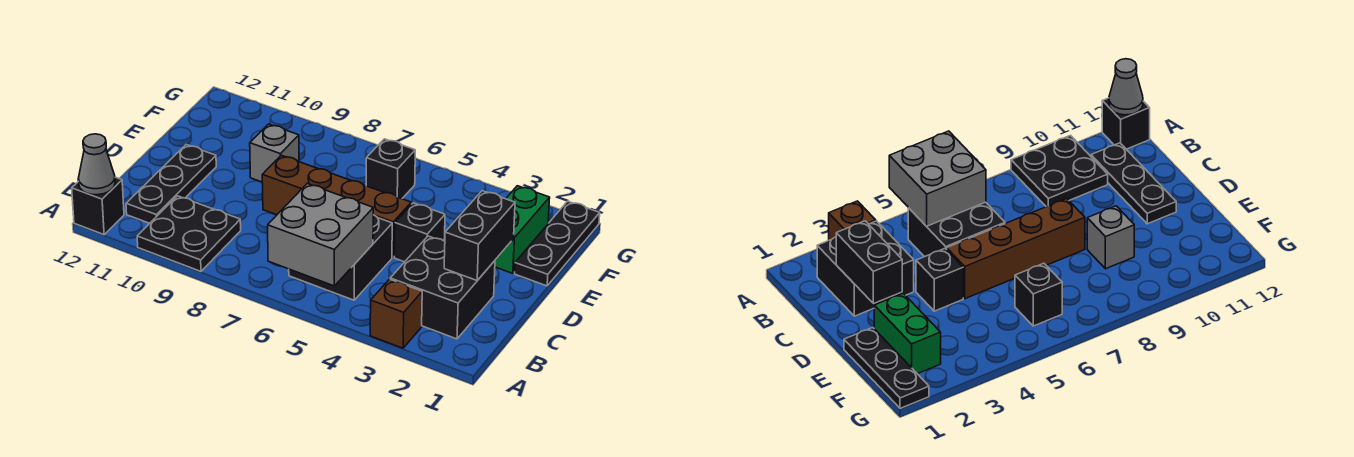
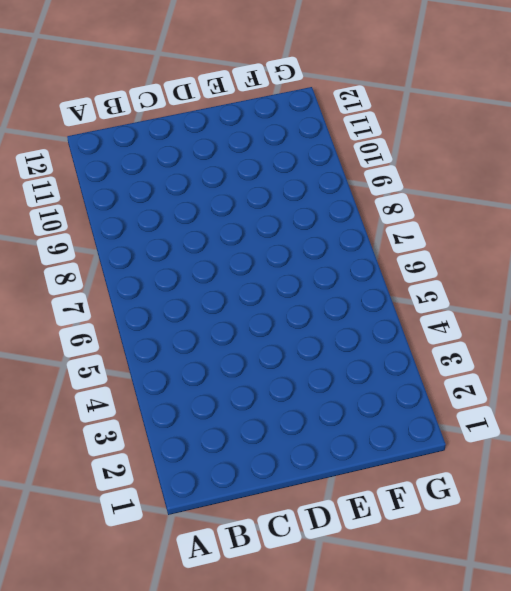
none -> brown 1x1 brick [370,279,422,348]
none -> black 2x2 plate [137,196,241,271]
none -> black 1x1 brick [72,177,124,235]

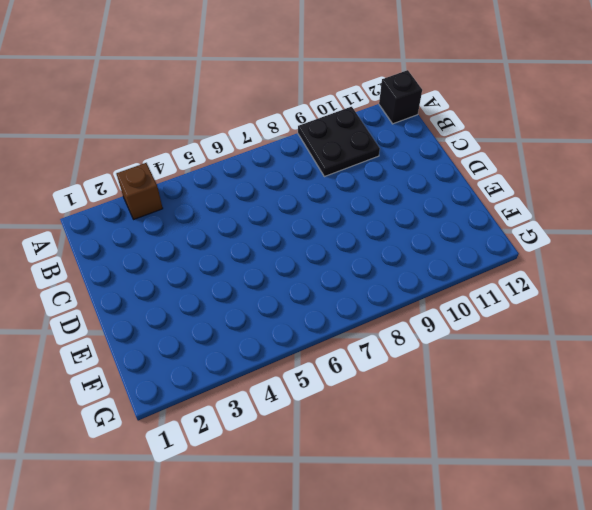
none -> black 2x2 brick [390,236,495,339]
none -> black 2x2 brick [289,215,392,300]
none -> black 1x3 plate [126,145,216,223]

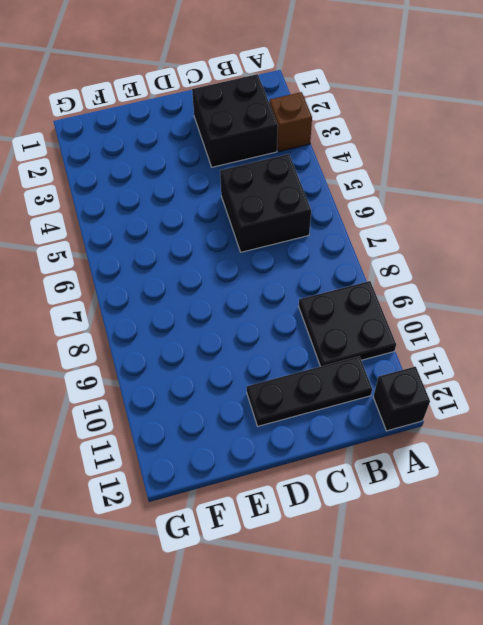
none -> black 1x1 brick [394,203,445,262]
none -> brown 1x4 brick [262,155,411,257]
none -> black 1x3 plate [515,201,600,286]

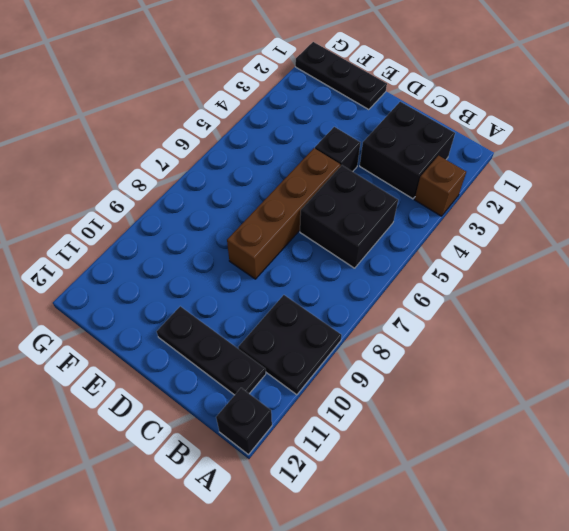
none -> green 1x2 brick [495,186,550,273]
none -> grey 1x1 brick [250,124,299,182]
none -> black 1x1 brick [366,139,415,199]

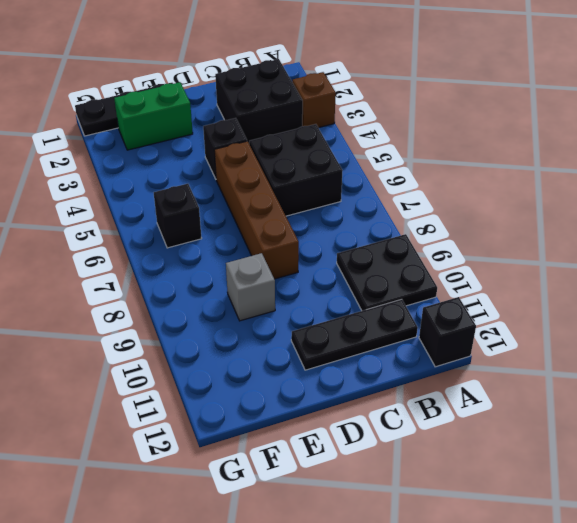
none -> grey 2x2 brick [268,184,373,286]
none -> grey 1x1 cone [78,134,115,195]
none -> black 1x2 brick [444,191,515,280]

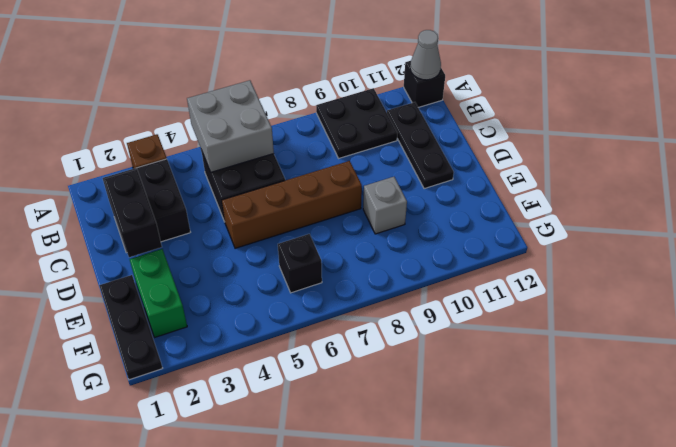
none -> black 1x1 brick [394,203,445,262]

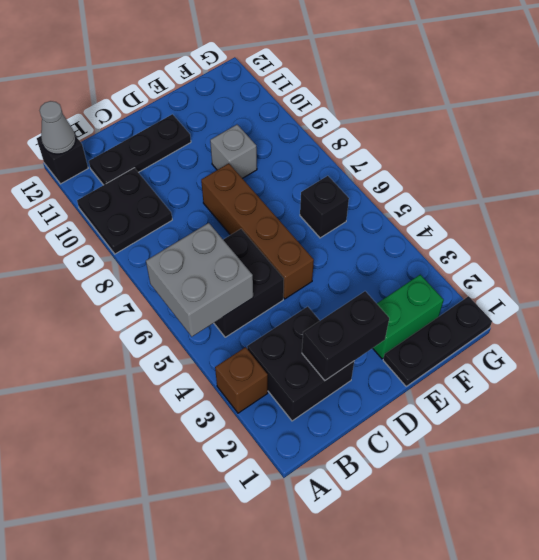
none -> black 1x1 brick [394,203,445,262]

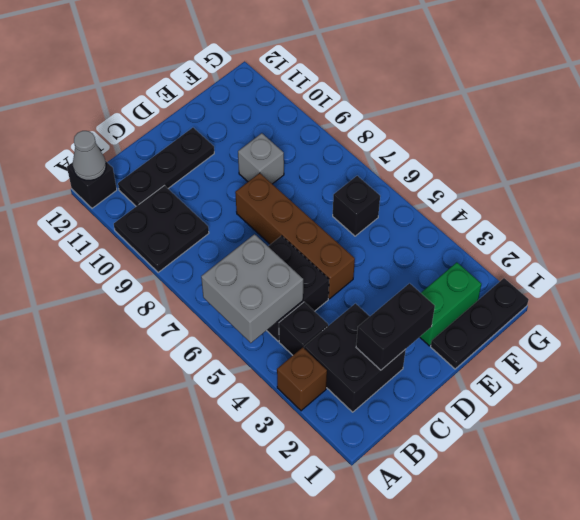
black 1x1 brick [279,302,328,355] -> black 1x1 brick moved to [394,203,445,262]

